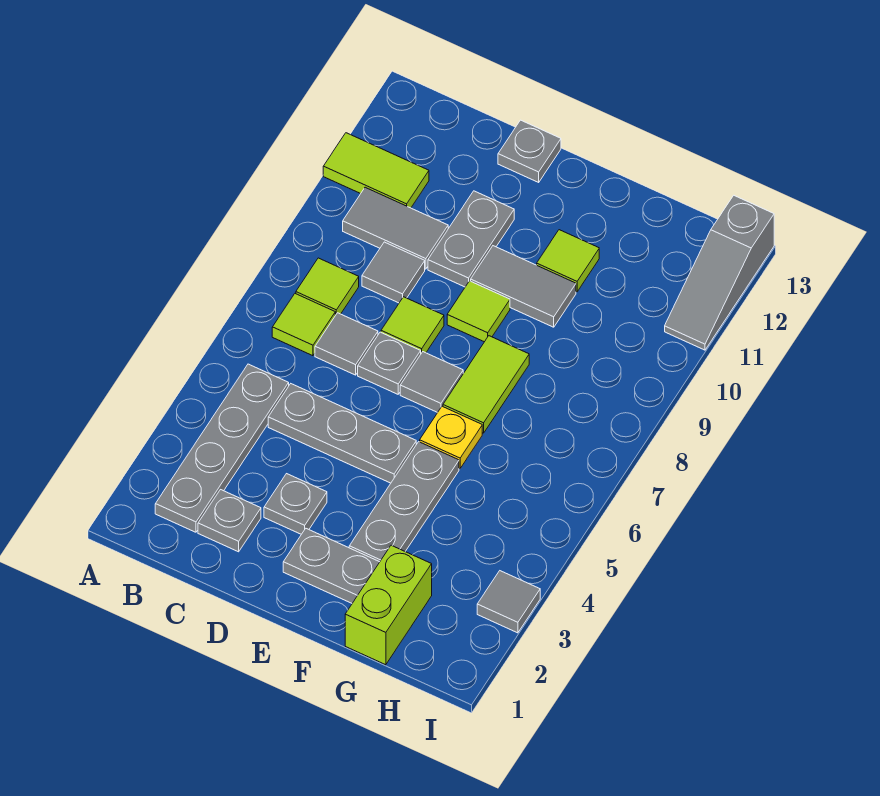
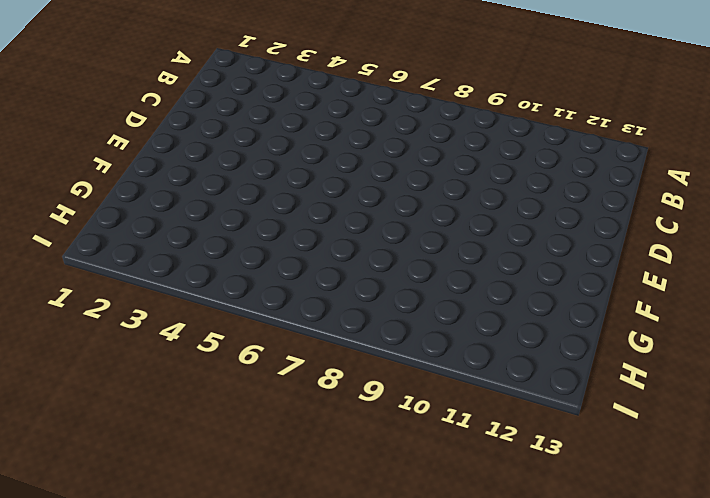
none -> lime 1x2 tile [323,133,429,208]
none -> grey 1x4 plate [155,364,289,532]
none -> lime 1x1 tile [272,294,335,356]

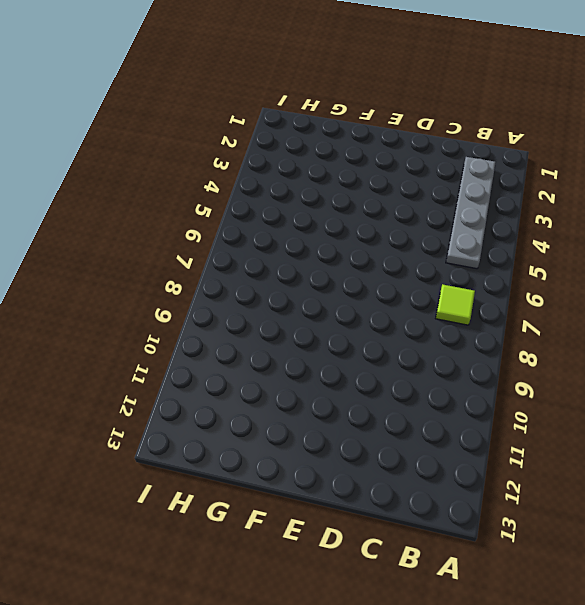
none -> lime 1x2 tile [323,133,429,208]
none -> lime 1x1 tile [296,258,359,315]
none -> grey 1x2 tile [343,187,448,269]

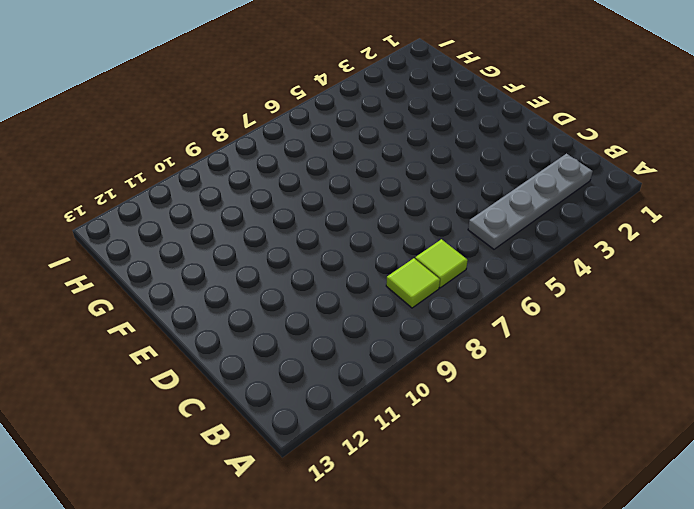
none -> lime 1x2 tile [323,133,429,208]
none -> grey 1x2 tile [343,187,448,269]
none -> grey 1x1 plate [198,490,261,552]

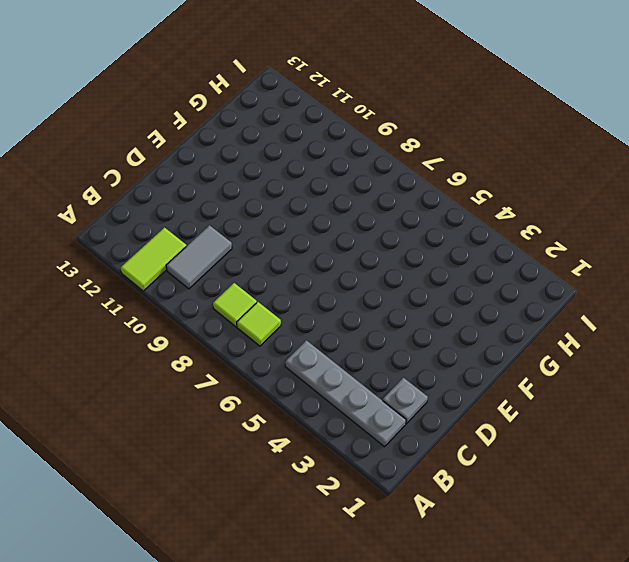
none -> grey 1x3 plate [268,384,416,483]
none -> grey 1x1 tile [315,313,378,375]
none -> grey 1x1 tile [362,242,425,303]

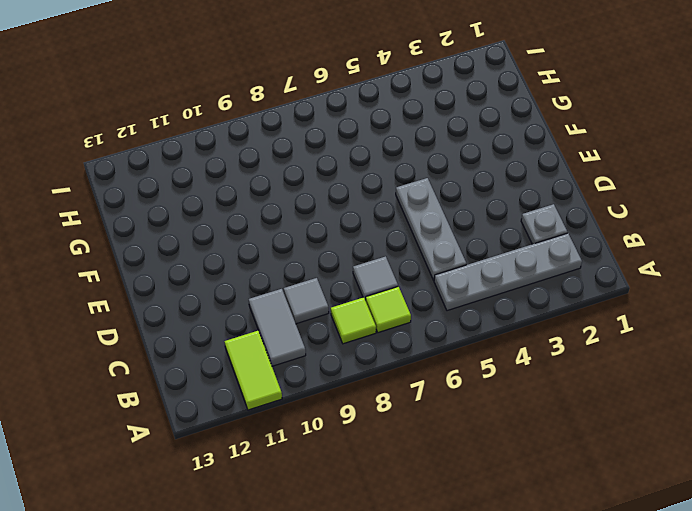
none -> grey 1x1 plate [264,474,327,534]
none -> grey 1x1 plate [358,332,421,394]
none -> lime 1x1 tile [381,297,444,353]

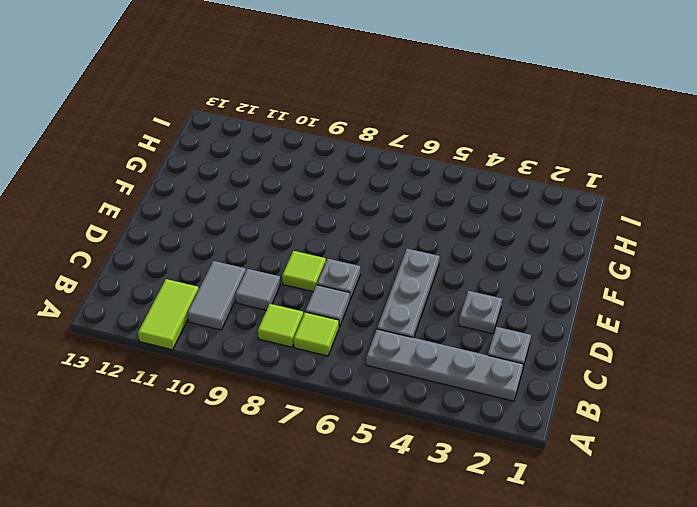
none -> grey 1x2 plate [428,191,514,287]
none -> grey 1x1 plate [498,120,561,182]
none -> grey 1x2 plate [283,529,379,603]

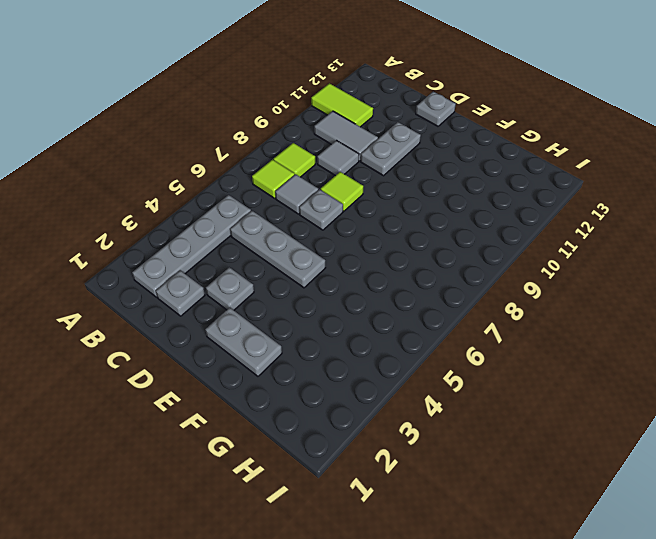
none -> grey 1x1 tile [400,352,463,413]
none -> lime 1x1 tile [447,281,510,342]
none -> grey 1x2 tile [471,246,576,327]

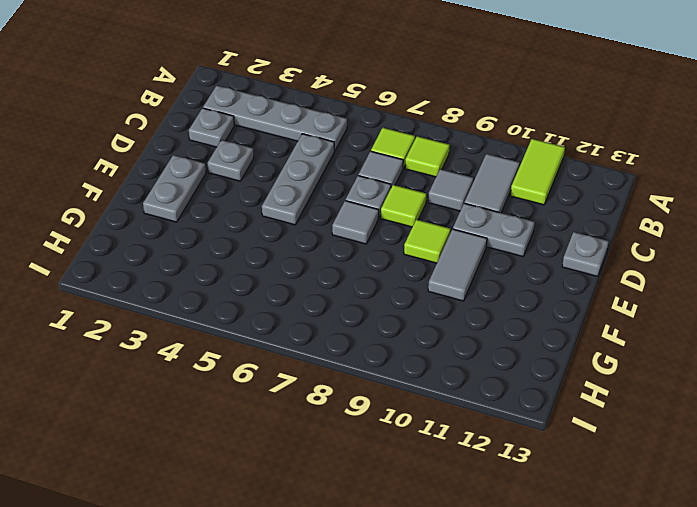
none -> grey 1x3 plate [349,442,459,562]
none -> yellow 1x1 plate [420,406,482,469]
none -> lime 1x2 tile [443,336,529,433]

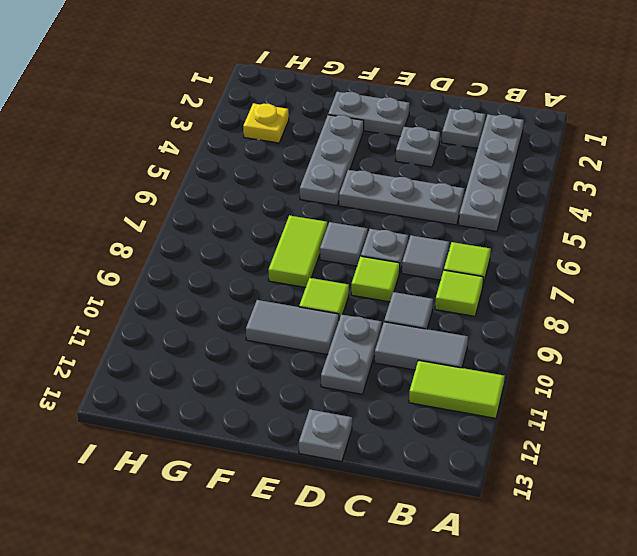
yellow 1x1 plate [243,103,289,143] -> yellow 1x1 plate moved to [420,406,482,469]
none -> lime 1x1 tile [537,230,599,292]
none -> lime 1x2 brick [345,545,432,665]
none -> grey 1x1 tile [477,571,540,633]

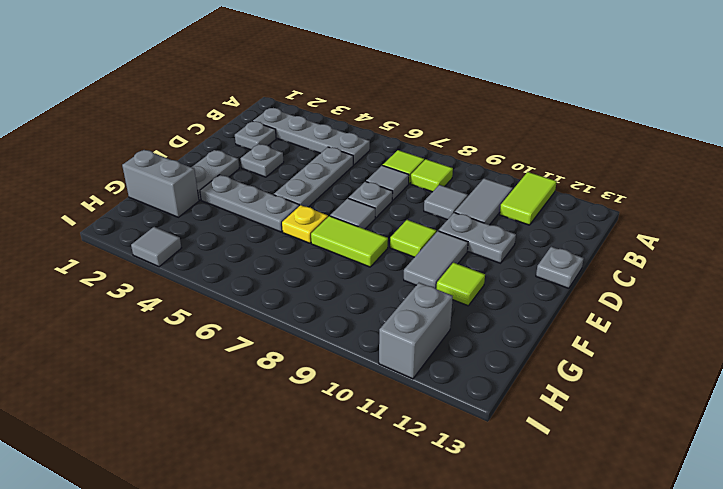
grey 1x2 brick [122,150,199,217] -> lime 1x2 brick [345,545,432,665]
grey 1x2 brick [379,283,453,379] -> grey 1x3 slope [665,196,774,350]
none -> lime 1x1 tile [381,297,444,353]

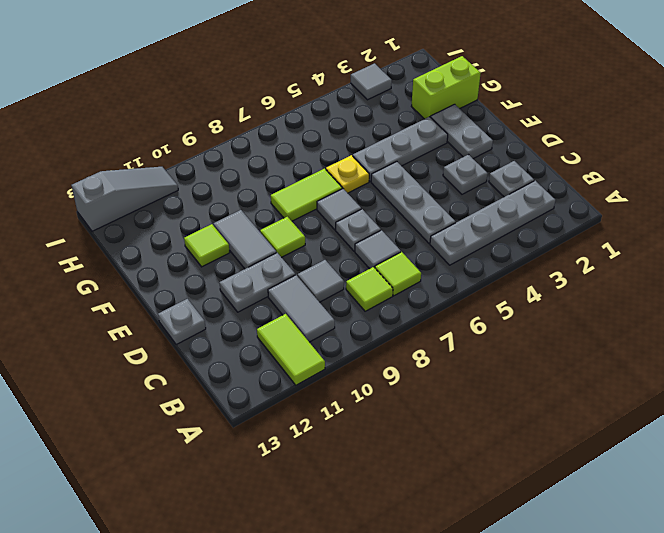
none -> lime 1x1 tile [381,297,444,353]

